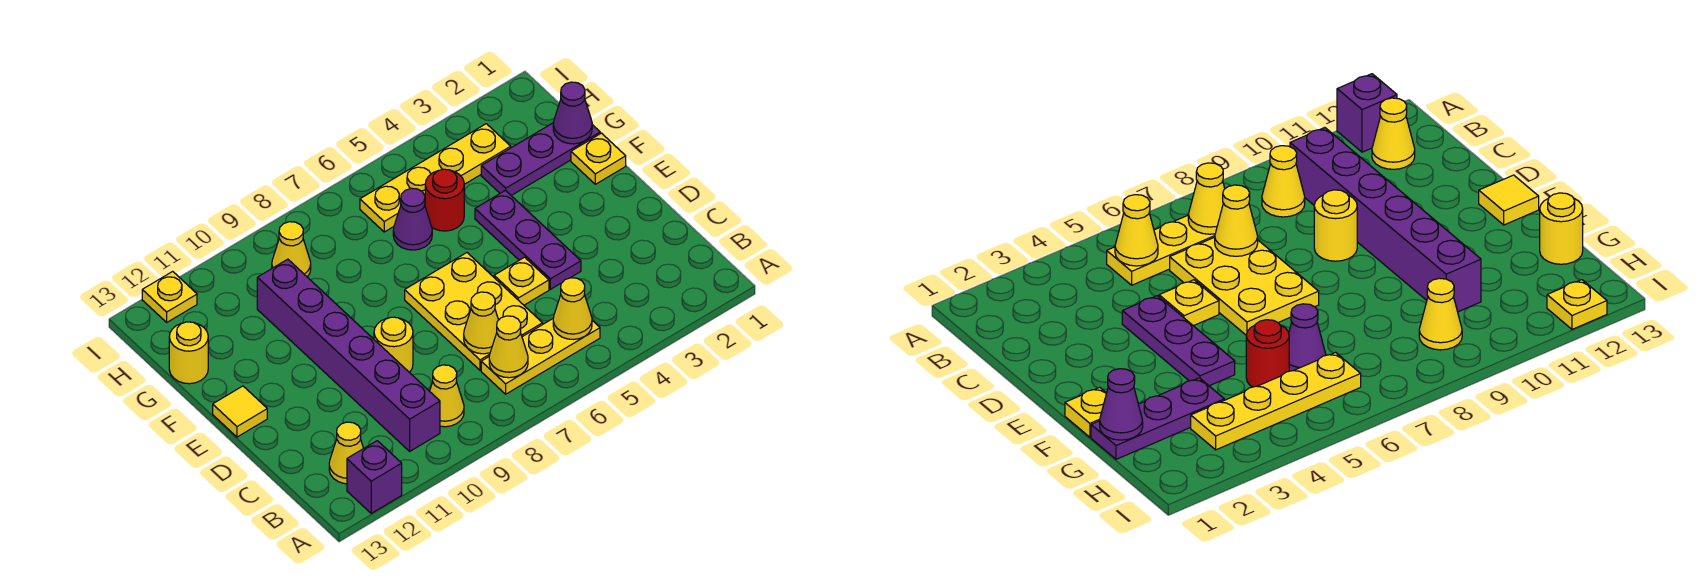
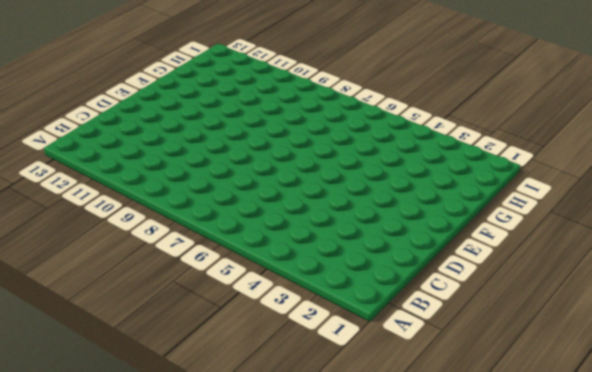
none -> purple 1x1 brick [347,441,402,513]
none -> yellow 1x3 plate [481,319,600,394]
none -> yellow 1x1 cone [430,365,464,427]

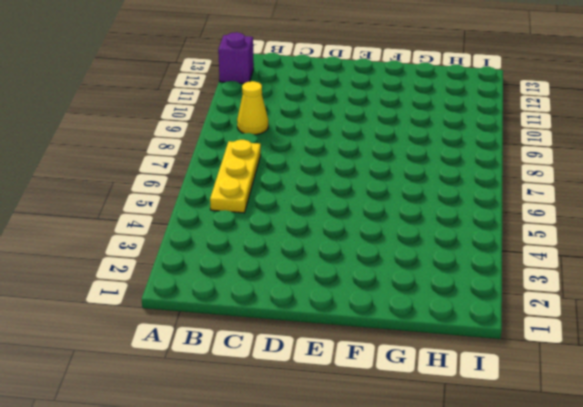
none -> purple 1x6 brick [257,259,440,451]
none -> yellow 1x1 cone [329,422,364,484]
none -> yellow 2x3 plate [405,253,543,370]

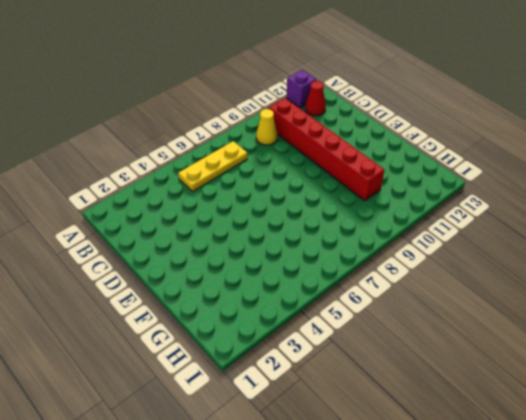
red 1x6 brick [269,98,384,201] -> purple 1x6 brick [257,259,440,451]
red 1x1 cone [305,81,326,116] -> yellow 1x1 cone [329,422,364,484]
none -> yellow 2x3 plate [405,253,543,370]
none -> purple 1x3 plate [475,190,581,289]
none -> yellow 1x1 plate [494,257,549,305]

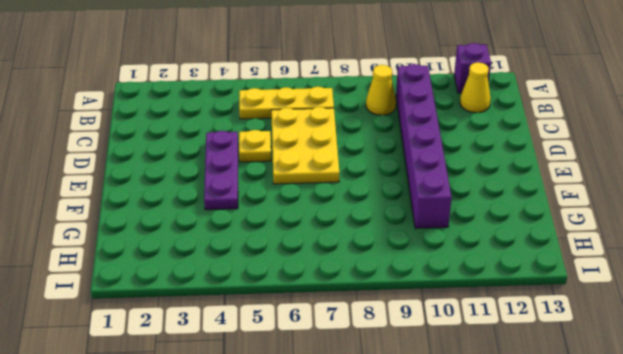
none -> yellow 1x1 round brick [374,317,413,373]
none -> yellow 1x1 tile [213,386,267,437]
none -> yellow 1x1 plate [571,133,626,184]

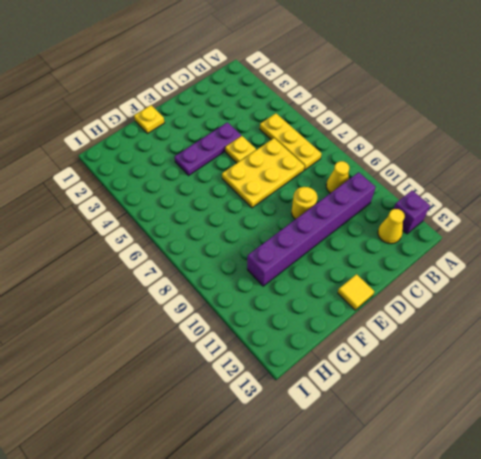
none -> purple 1x3 plate [481,123,600,195]
none -> red 1x1 round brick [425,169,464,231]
none -> purple 1x1 cone [393,188,432,250]

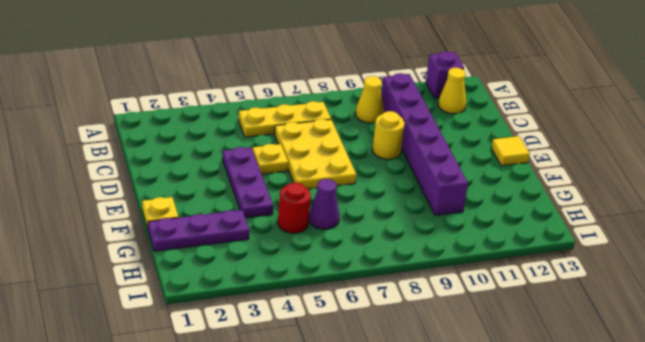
none -> yellow 1x1 round brick [169,322,208,384]
none -> yellow 1x4 plate [360,124,511,232]
none -> yellow 1x1 cone [272,222,311,277]

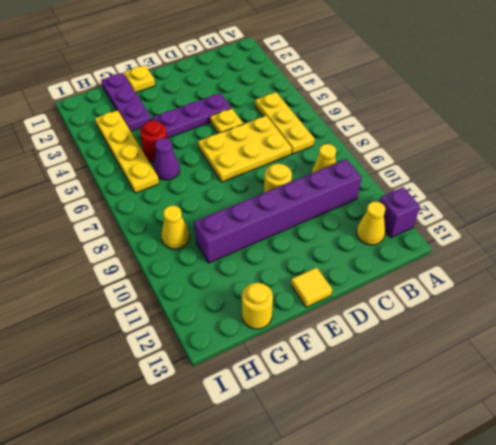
none -> yellow 1x1 plate [142,271,197,322]
none -> yellow 1x1 cone [553,278,592,339]
none -> yellow 1x1 cone [489,316,528,378]

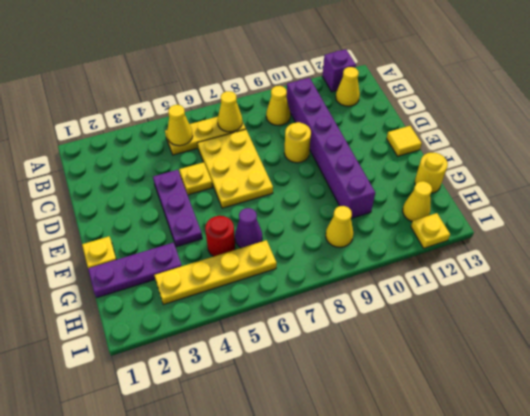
yellow 1x1 cone [403,181,432,222] -> yellow 1x1 cone moved to [464,292,498,354]
none -> purple 1x1 cone [553,82,592,144]

